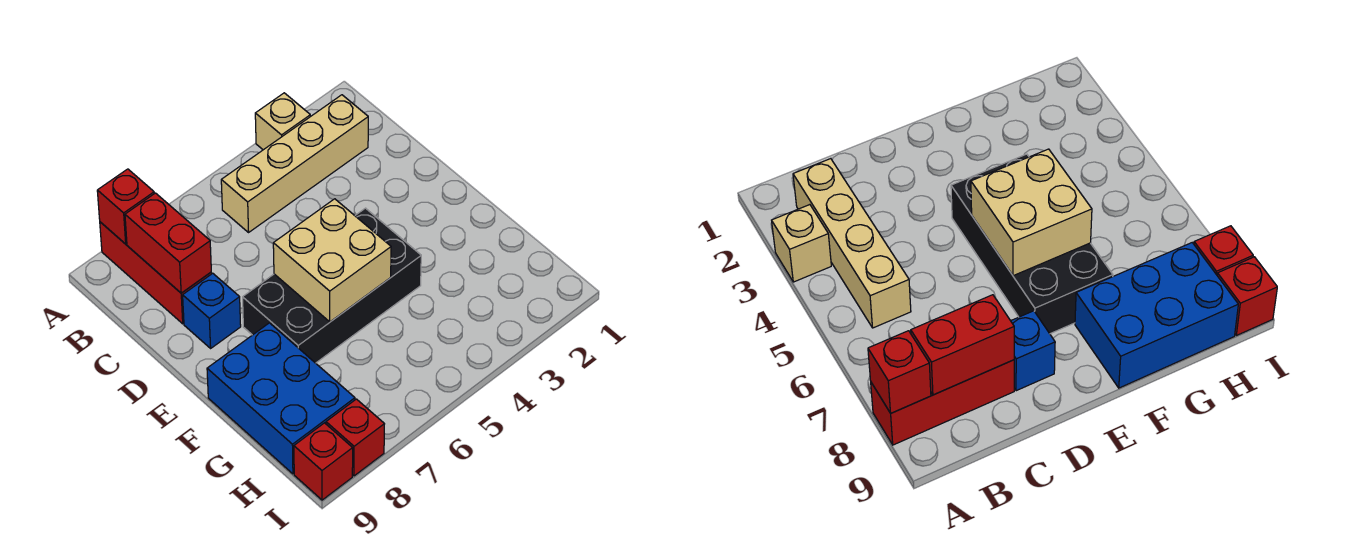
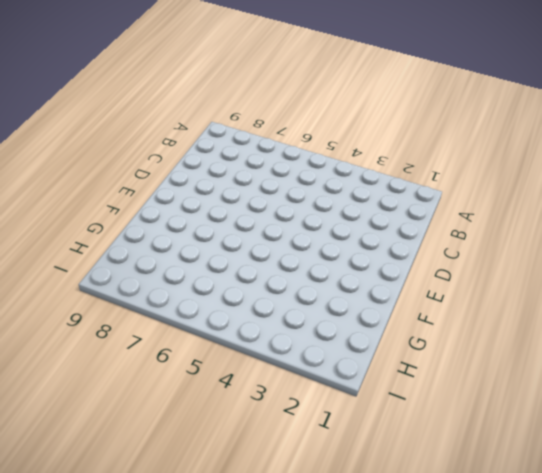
none -> tan 1x1 brick [255,93,310,150]
none -> red 1x3 brick [100,222,212,324]

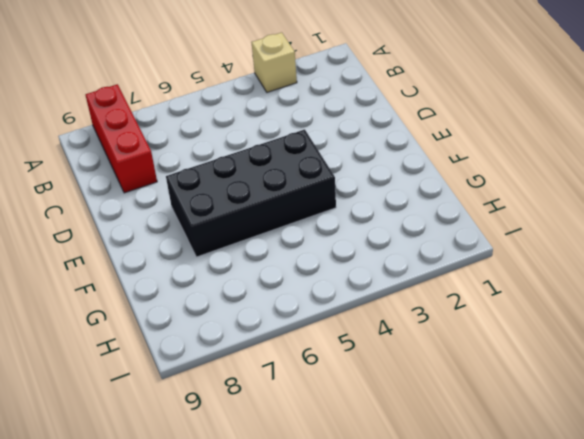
none -> tan 1x4 brick [221,95,368,232]
none -> blue 1x1 brick [183,273,241,348]

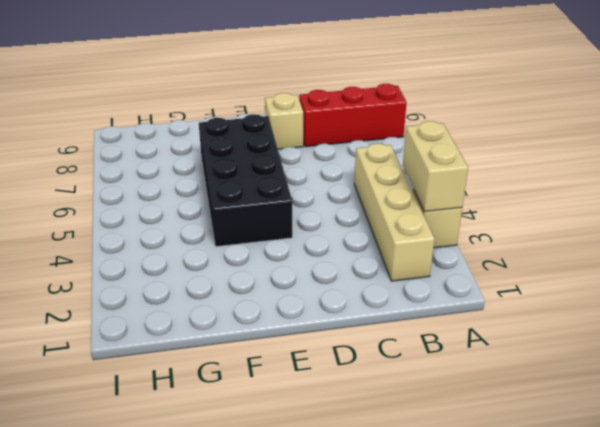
tan 1x2 brick [403,121,468,212] -> none
tan 1x1 brick [265,93,303,149] -> blue 1x1 brick [183,273,241,348]
none -> blue 2x3 brick [207,323,355,474]
none -> red 1x1 brick [326,399,384,476]

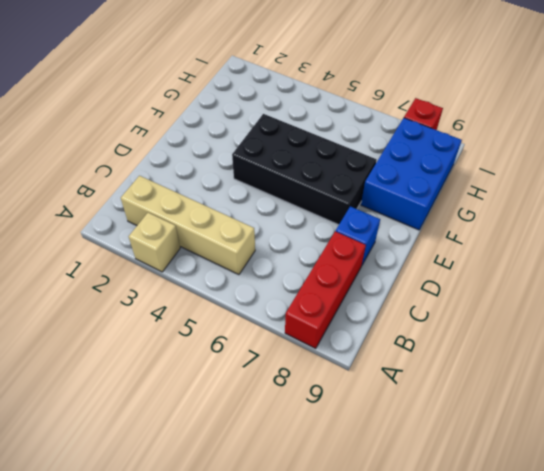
none -> red 1x1 brick [294,423,353,500]
none -> red 1x1 brick [97,169,154,244]

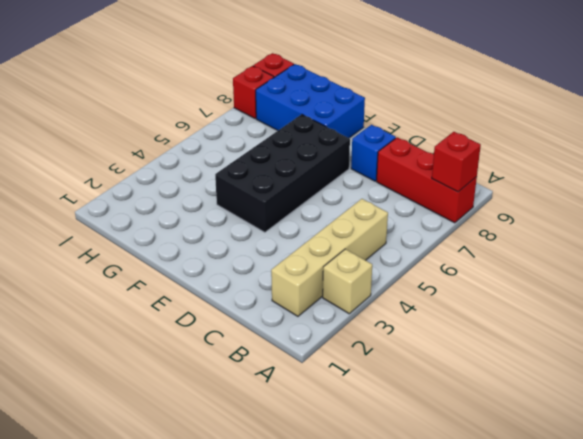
none -> red 1x2 brick [125,193,211,293]
none -> tan 2x2 brick [273,199,391,322]

